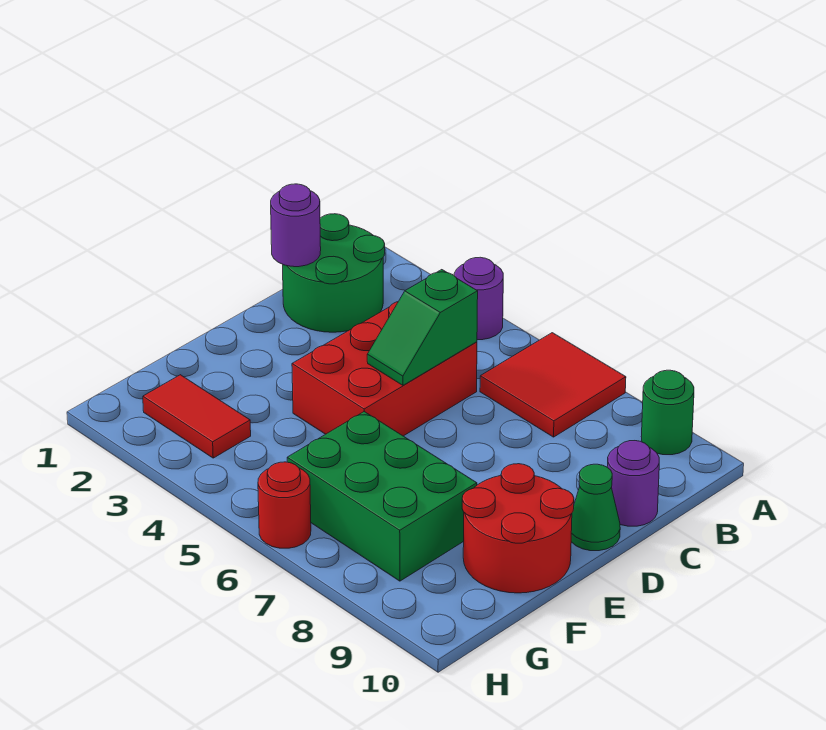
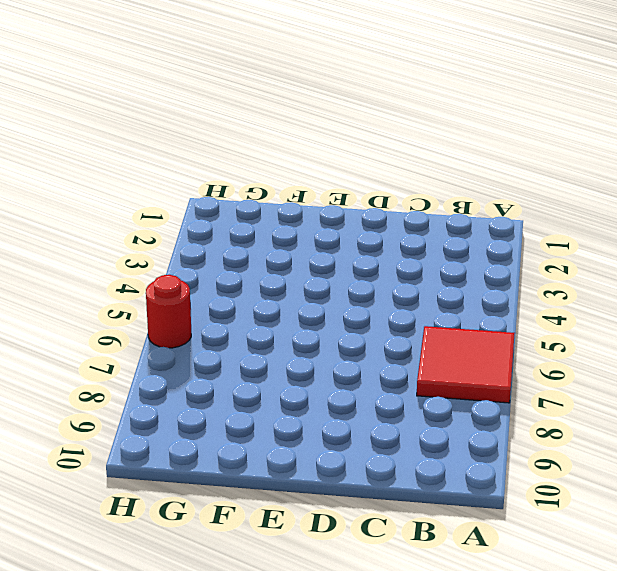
none -> purple 1x1 round brick [454,257,503,340]
none -> green 1x1 round brick [641,370,694,455]
none -> green 2x2 round brick [283,214,385,332]

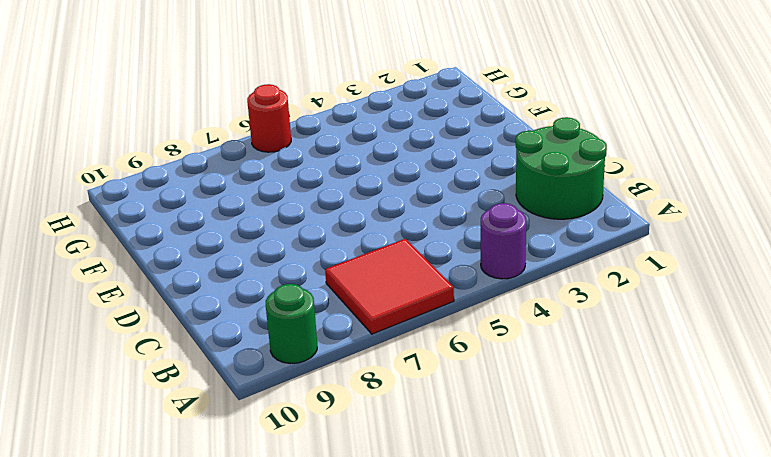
none -> red 2x3 brick [292,302,477,436]
none -> purple 1x1 round brick [607,441,659,526]
none -> green 1x1 cone [571,464,620,551]

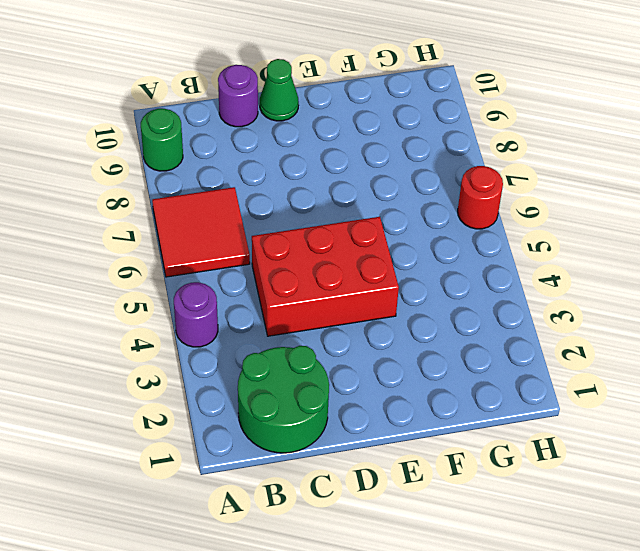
none -> red 2x2 round brick [462,464,574,593]
none -> green 2x3 brick [287,412,477,581]
none -> red 1x2 tile [143,375,251,458]

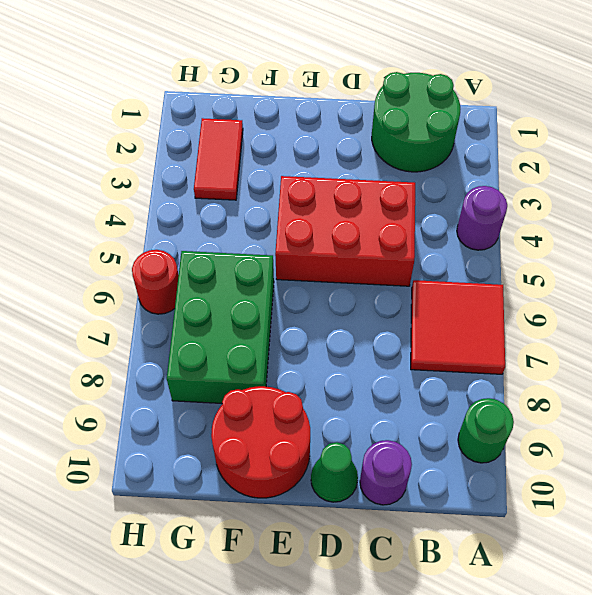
none -> purple 1x1 round brick [271,184,321,267]
none -> green 1x2 slope [367,270,478,385]

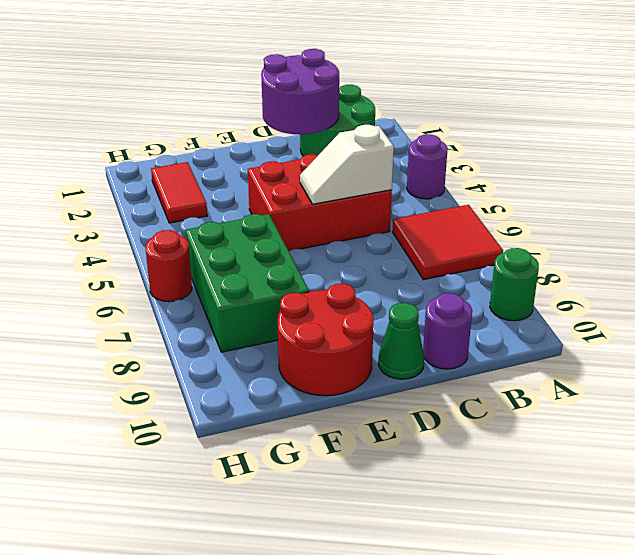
purple 2x2 round brick [261,49,339,135] -> purple 1x1 round brick [271,184,321,267]
white 1x2 slope [300,125,394,204] -> green 1x2 slope [367,270,478,385]

